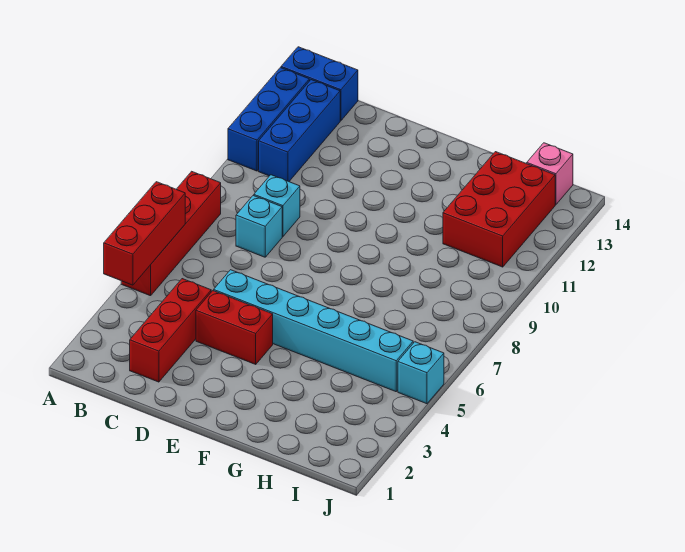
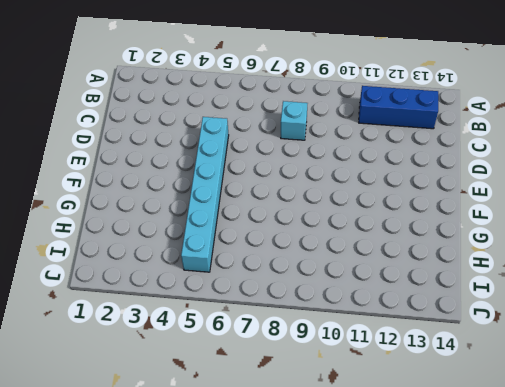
none -> red 1x4 brick [121,171,221,296]
none -> blue 1x3 brick [228,68,309,171]
none -> blue 1x2 brick [281,47,358,121]

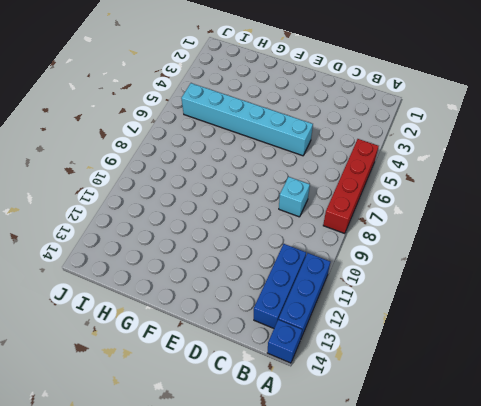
blue 1x1 brick [267,320,302,363] -> blue 1x2 brick [281,47,358,121]
none -> red 1x3 brick [130,279,211,382]
none -> cyan 1x1 brick [254,175,300,237]
none -> red 1x2 brick [196,291,273,364]

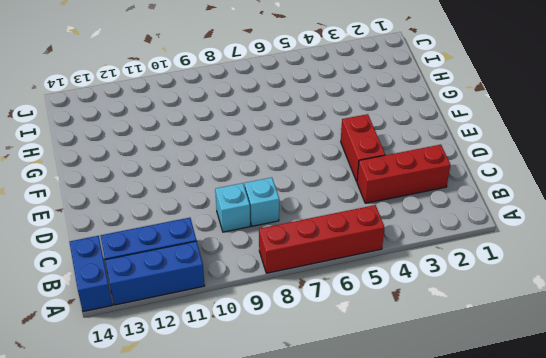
none -> cyan 1x6 brick [214,270,413,392]
none -> red 2x3 brick [443,152,555,267]
none -> pink 1x1 brick [527,143,573,205]

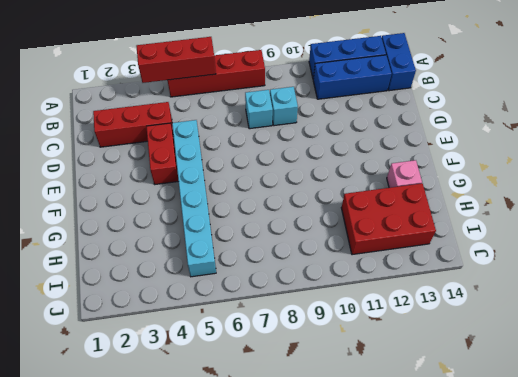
pink 1x1 brick [387,160,422,188] -> pink 1x1 brick moved to [527,143,573,205]
none -> cyan 1x1 brick [398,342,444,404]

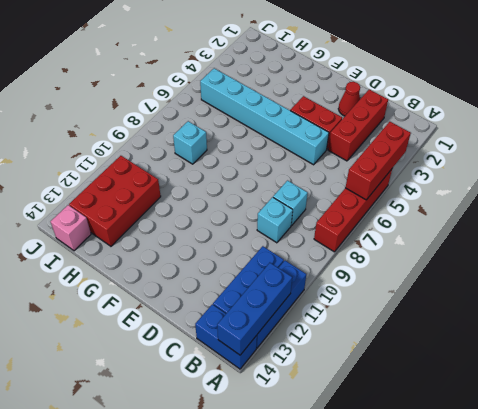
blue 1x3 brick [217,263,292,355] -> none
red 1x1 cone [338,82,360,116] -> none
cyan 1x1 brick [173,121,207,164] -> cyan 1x1 brick moved to [398,342,444,404]

